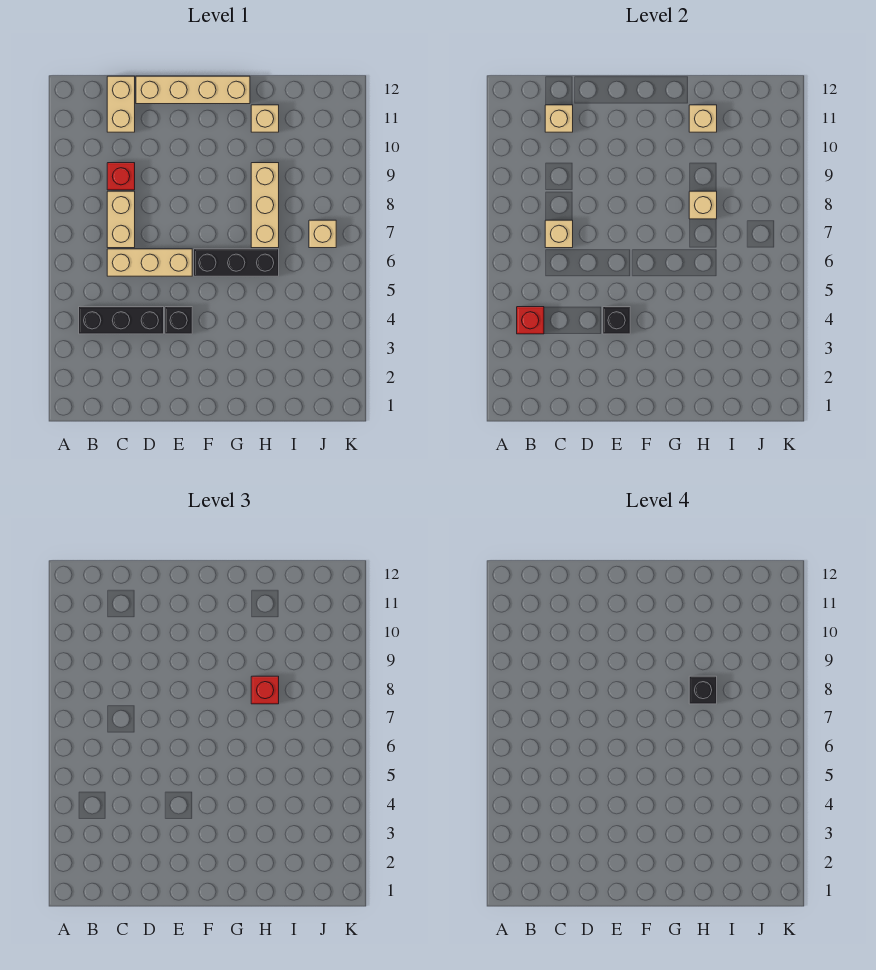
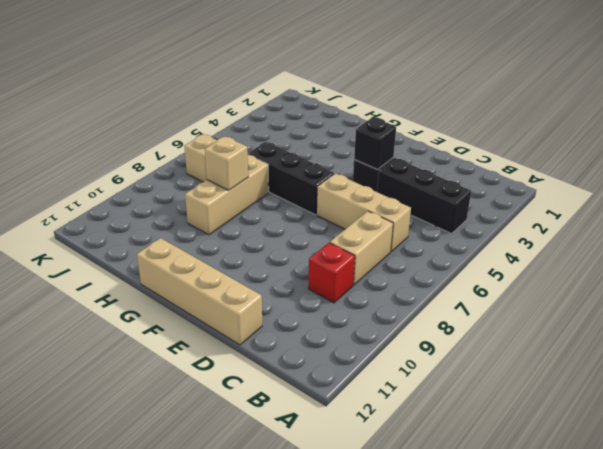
none -> tan 1x2 brick [107,76,135,132]
none -> tan 1x1 brick [251,105,279,132]
none -> red 1x1 brick [517,307,544,334]

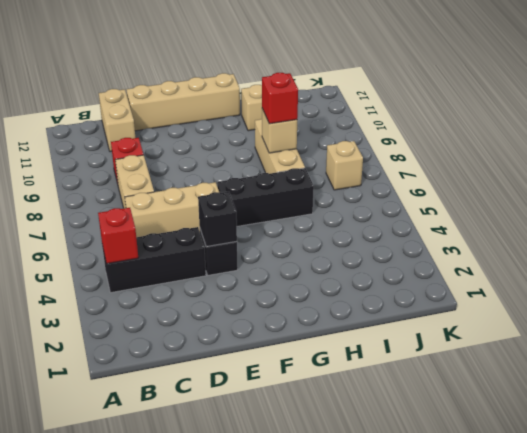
none -> tan 1x1 brick [545,220,573,248]
none -> tan 1x1 brick [545,105,573,132]
none -> tan 1x1 brick [689,105,717,132]

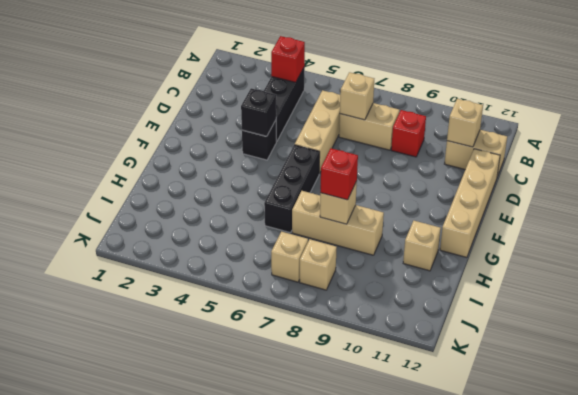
tan 1x1 brick [300,239,337,290] -> tan 1x1 brick moved to [689,105,717,132]
none -> black 1x1 brick [689,676,717,704]

